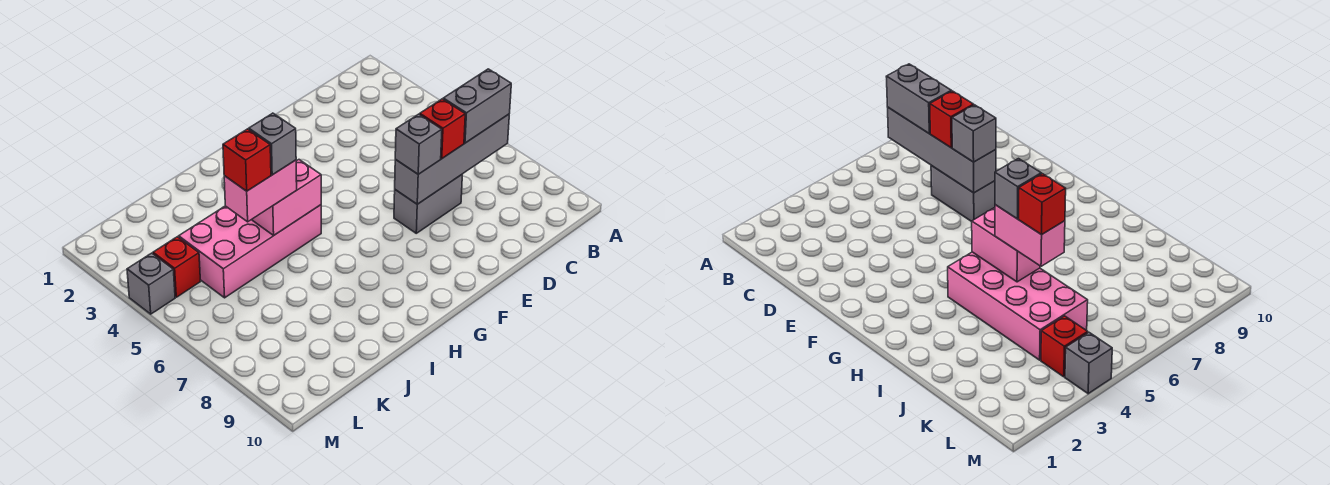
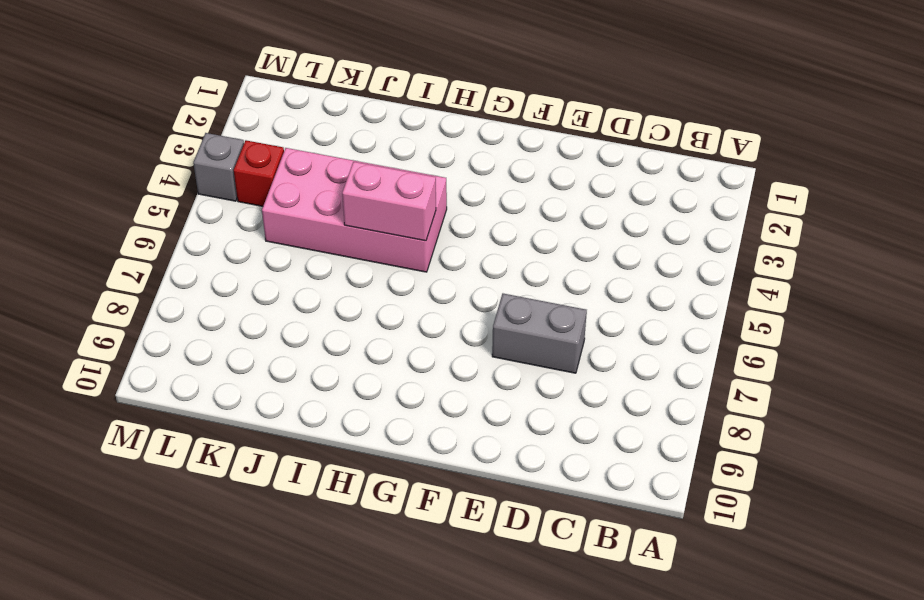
none -> grey 1x4 brick [395,114,509,204]
none -> grey 1x2 brick [443,69,511,143]
none -> red 1x1 brick [420,99,465,159]

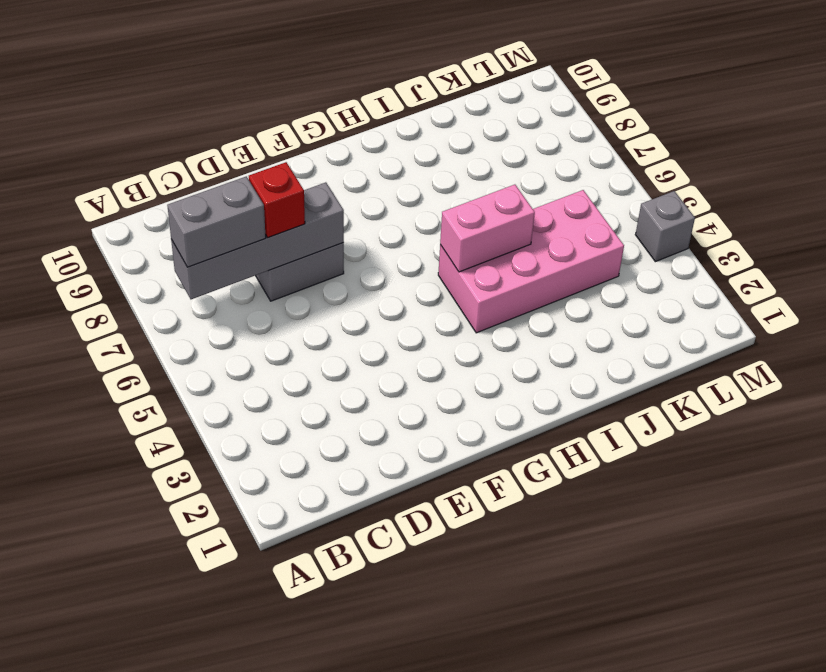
none -> red 1x1 brick [153,237,201,297]
none -> grey 1x1 brick [395,114,442,174]
none -> pink 1x2 brick [224,160,297,222]

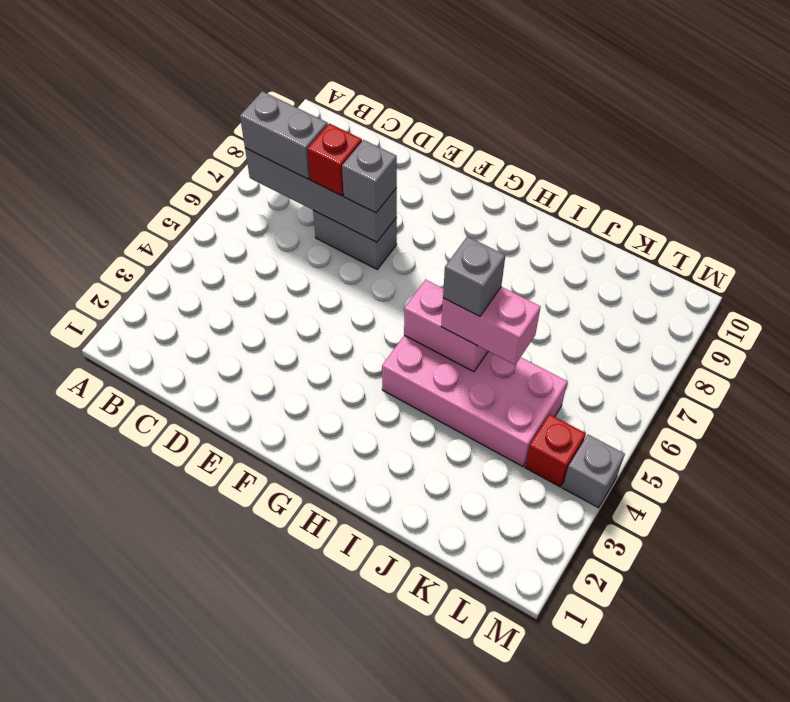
none -> red 1x1 brick [223,129,271,191]

